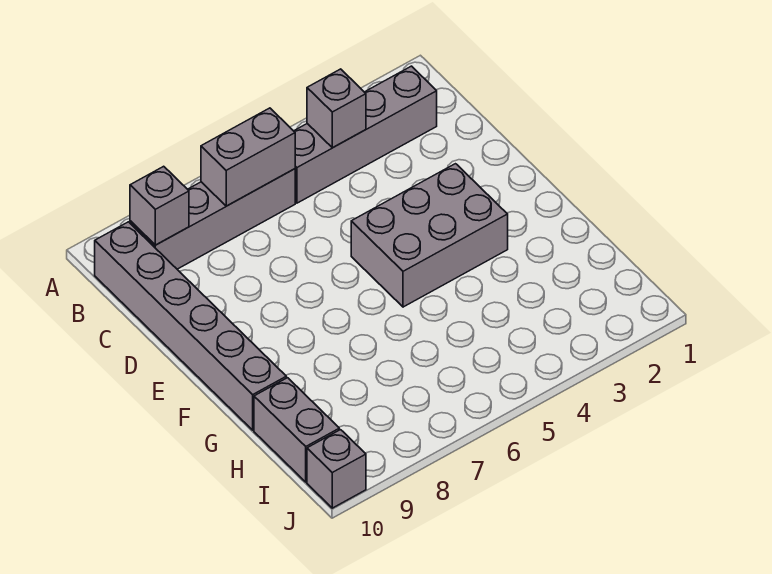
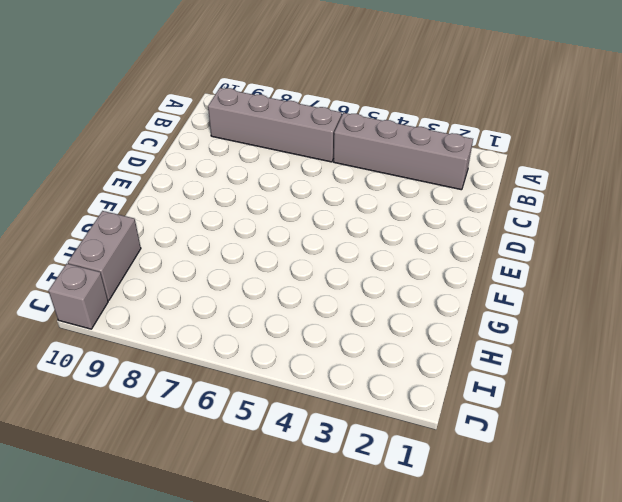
none -> grey 1x6 brick [95,222,286,430]
none -> grey 2x3 brick [351,164,508,307]

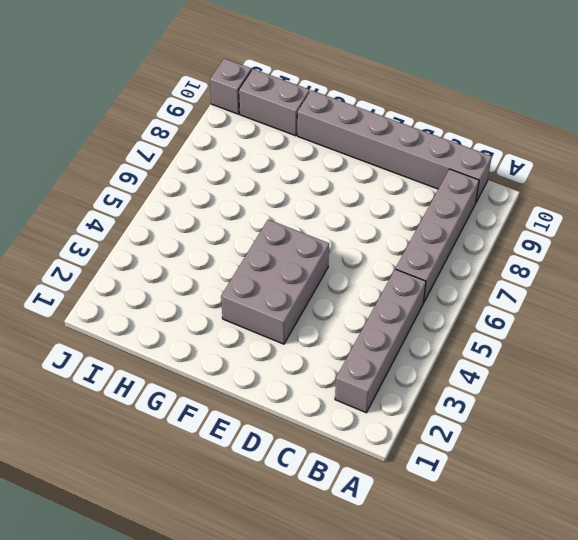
none -> grey 1x1 brick [307,69,366,148]
none -> grey 1x2 brick [201,108,295,206]

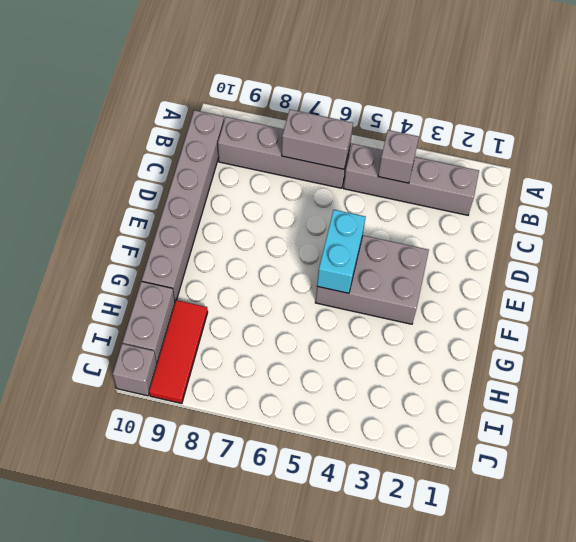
cyan 1x2 brick [317,210,366,293] -> none
red 1x3 tile [149,300,208,404] -> none
none -> grey 1x1 brick [130,166,189,245]

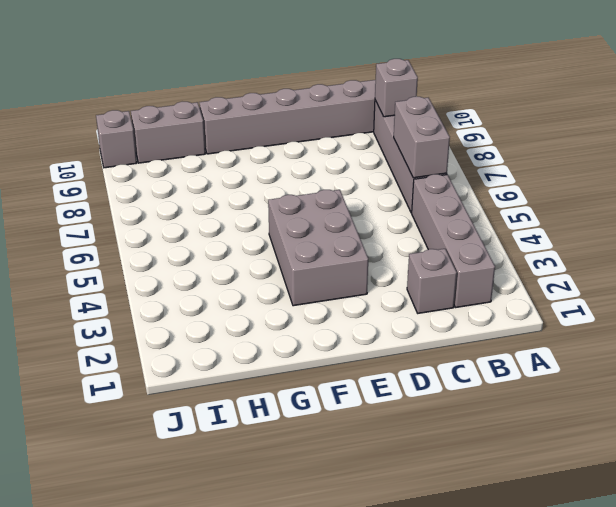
grey 1x1 brick [407,249,457,313] -> grey 1x1 brick moved to [307,69,366,148]

